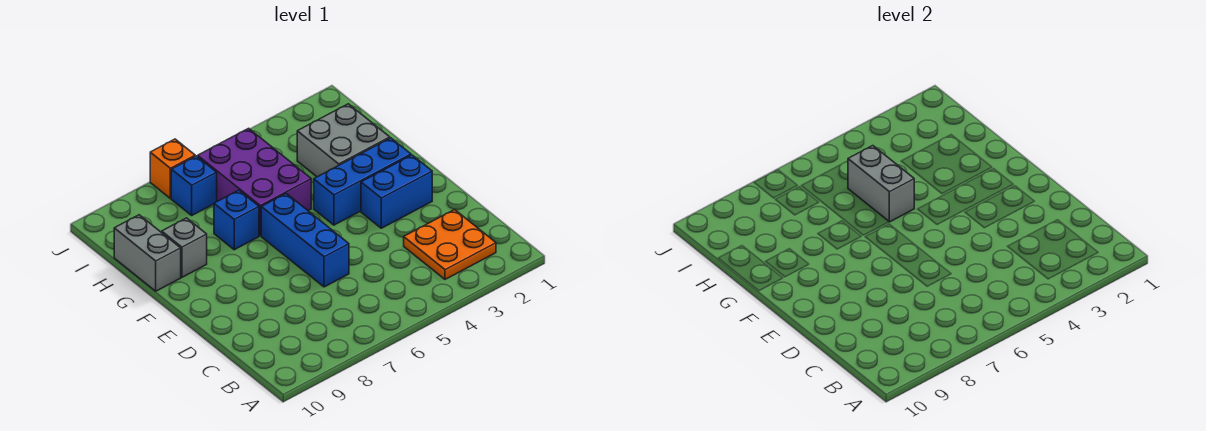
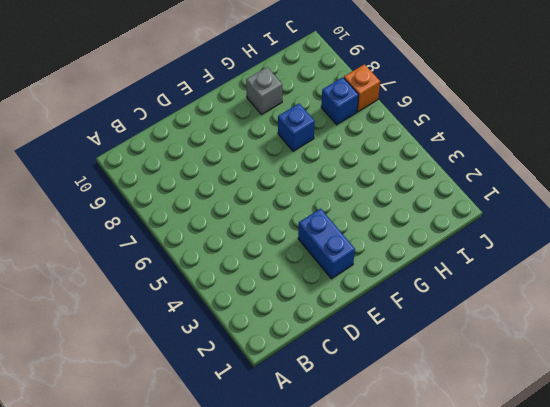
none -> orange 2x2 plate [404,209,496,279]
none -> blue 1x3 brick [261,194,349,287]
none -> blue 1x3 brick [314,138,411,225]

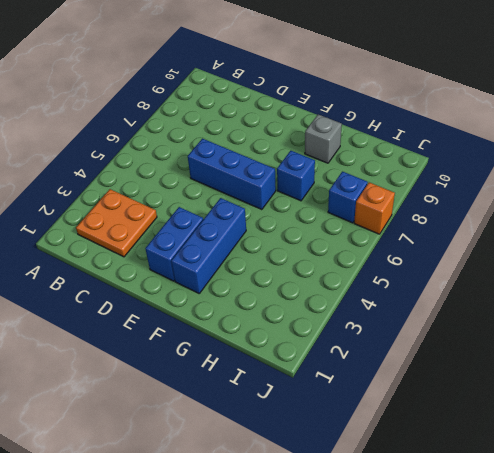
none -> grey 2x2 brick [297,104,390,177]
none -> purple 2x3 brick [198,128,311,236]
none -> grey 1x2 brick [114,215,181,291]

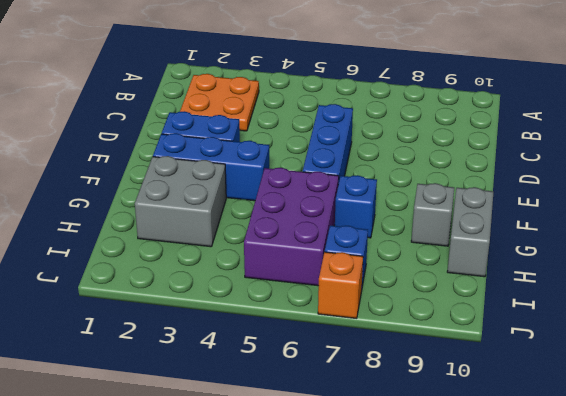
none -> grey 1x2 brick [848,146,914,222]

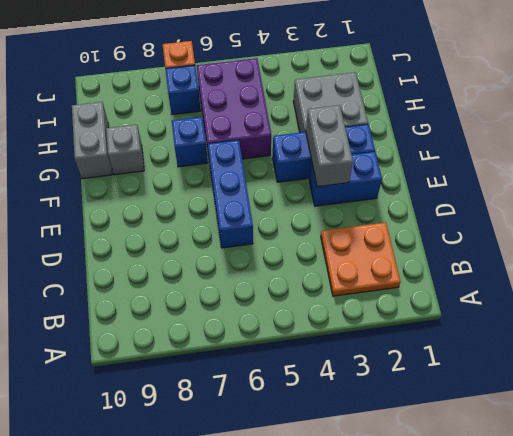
grey 1x2 brick [306,105,353,187] -> grey 1x2 brick moved to [848,146,914,222]

